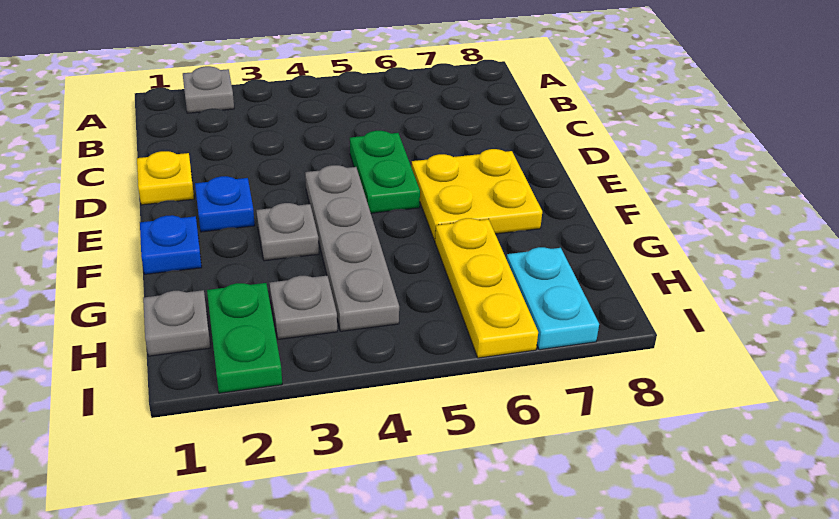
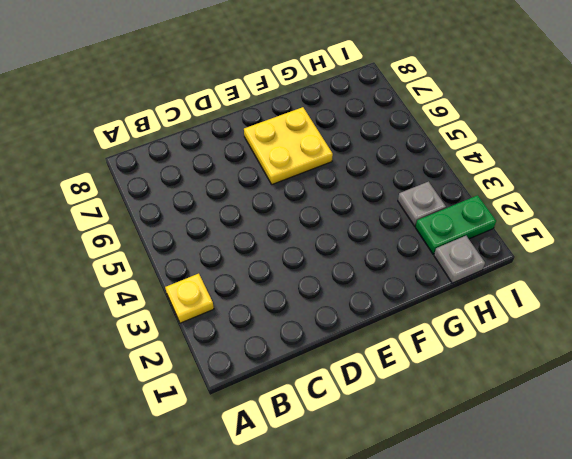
yellow 1x1 plate [165,274,214,323] -> yellow 1x1 plate moved to [137,151,194,205]
none -> grey 1x1 plate [183,66,234,113]
none -> green 1x2 plate [350,131,420,213]
none -> blue 1x1 plate [195,176,255,232]

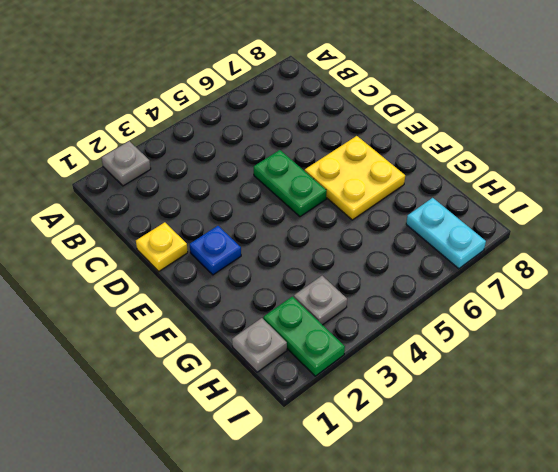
none -> grey 1x4 plate [305,165,399,331]
none -> blue 1x1 plate [140,215,202,274]
none -> grey 1x1 plate [256,203,319,261]

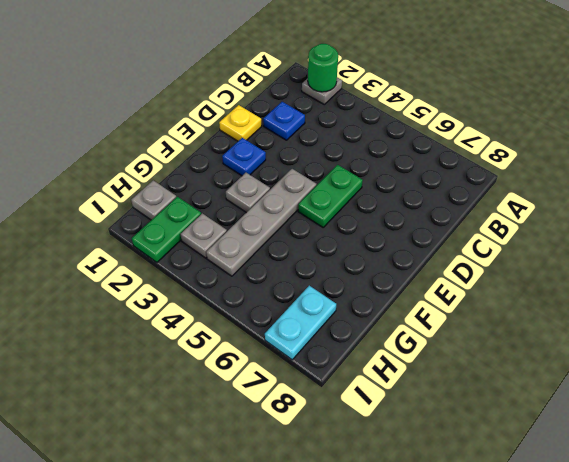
green 1x1 round brick [308,44,338,92] -> none
blue 1x1 plate [263,102,305,140] -> blue 1x1 plate moved to [140,215,202,274]
none -> yellow 2x2 plate [411,149,542,241]
none -> yellow 1x3 plate [435,218,538,358]

